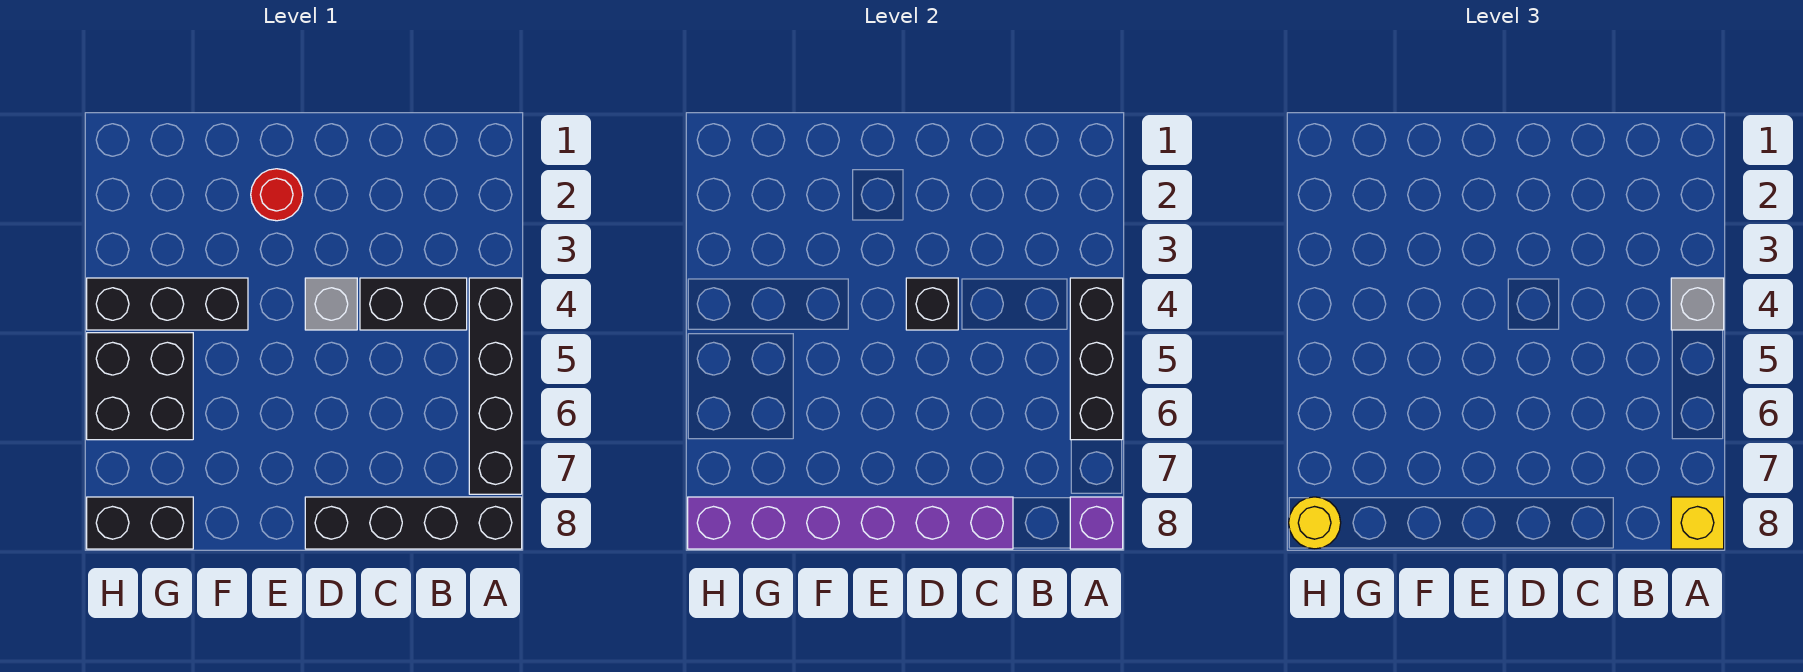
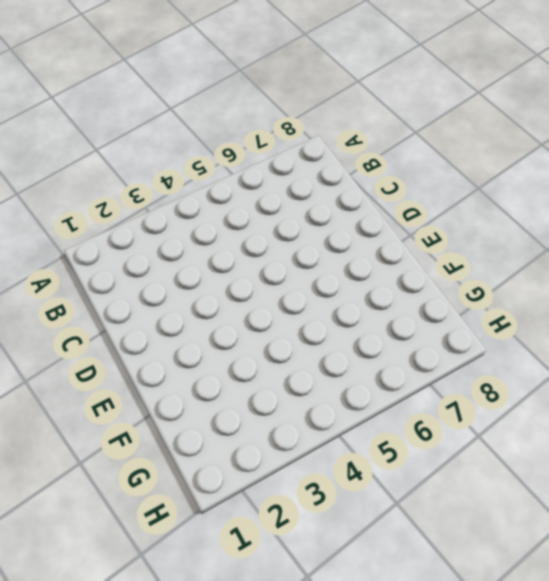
none -> black 1x4 brick [469,278,522,494]
none -> black 1x4 brick [305,497,522,549]
none -> black 1x2 brick [360,278,467,330]

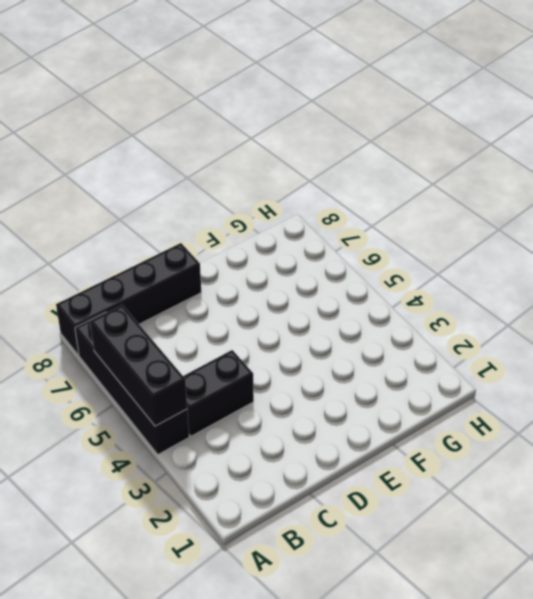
none -> grey 1x1 brick [305,278,357,330]
none -> red 1x1 round brick [251,169,303,221]
none -> black 1x3 brick [87,278,248,330]

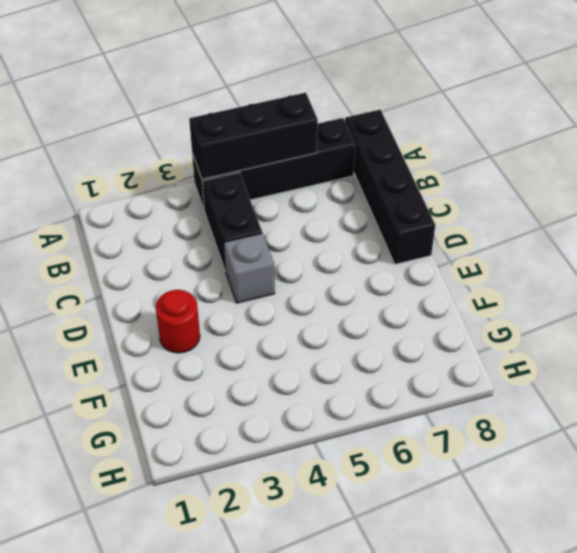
none -> black 1x3 brick [87,278,248,330]
none -> black 2x2 brick [87,333,193,440]
none -> black 1x2 brick [87,497,193,549]

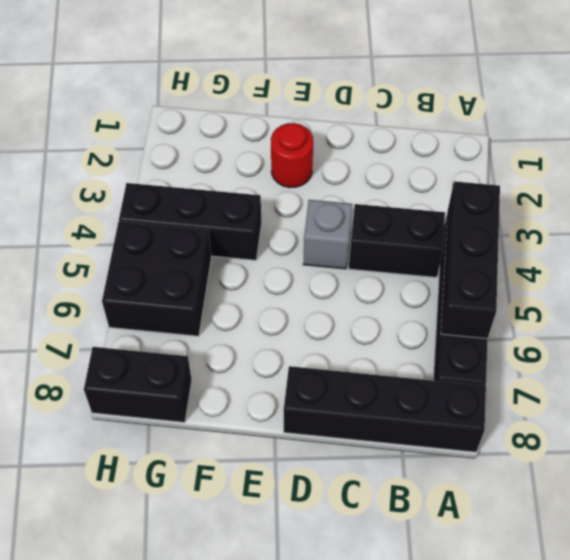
none -> purple 1x1 brick [1070,497,1123,549]
none -> purple 1x6 brick [688,497,1013,549]
none -> black 1x1 brick [906,278,958,330]

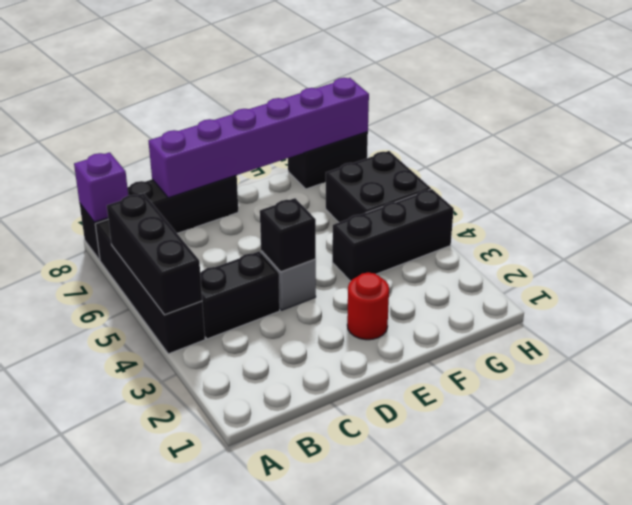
none -> grey 1x1 brick [1671,278,1724,330]
none -> yellow 1x1 brick [1671,497,1724,549]
none -> yellow 1x1 round brick [1289,497,1341,549]

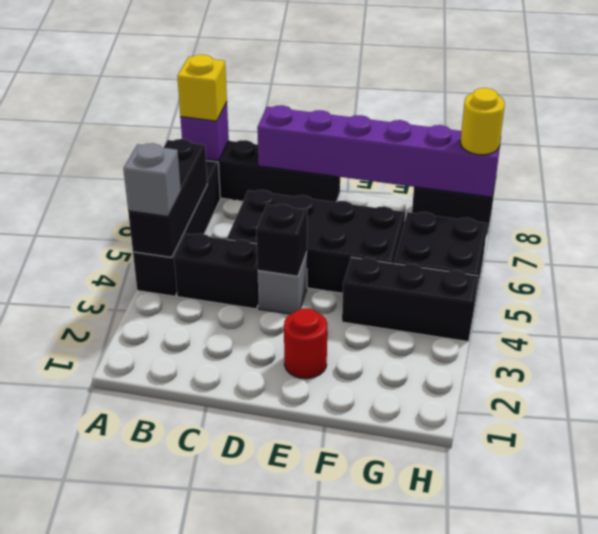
black 2x4 brick [227,190,405,293] -> none

